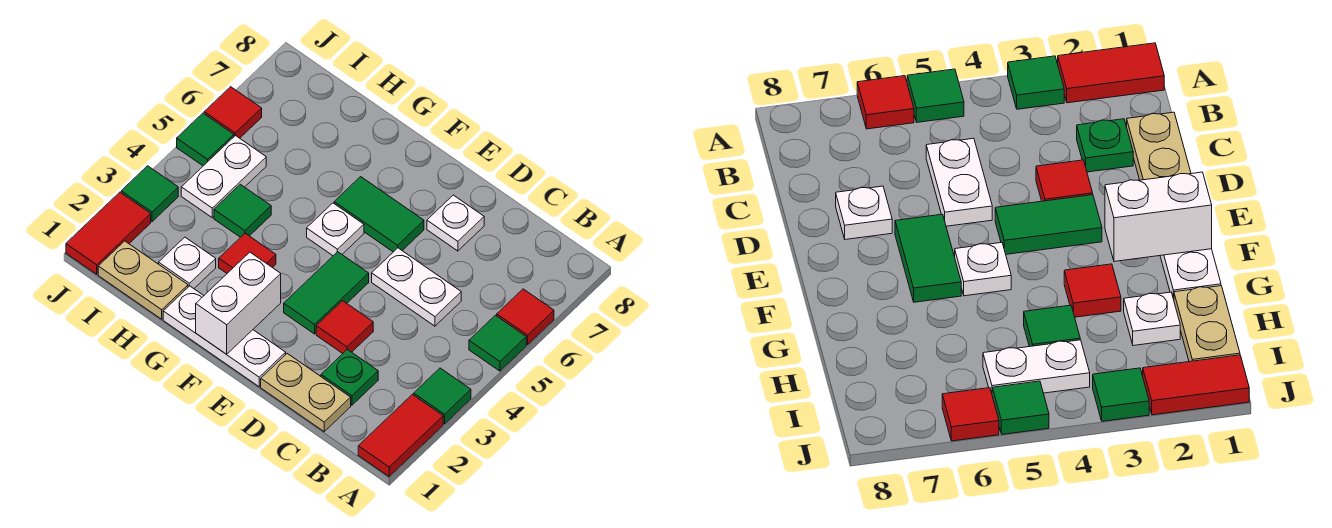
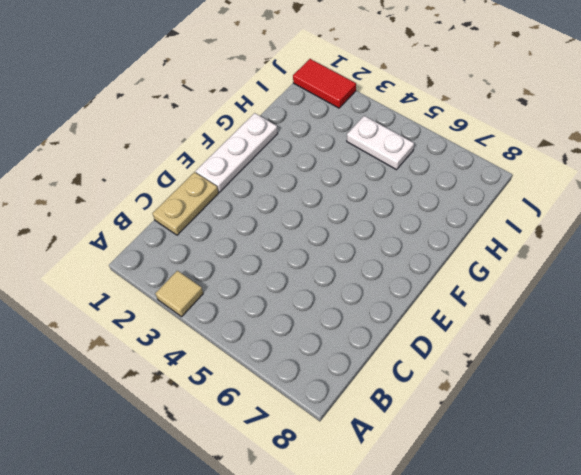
tan 1x1 tile [155,271,203,317] -> green 1x1 tile [414,368,471,424]
none -> red 1x2 tile [358,394,443,476]
none -> green 1x1 tile [469,315,526,371]
none -> red 1x1 tile [497,289,554,345]

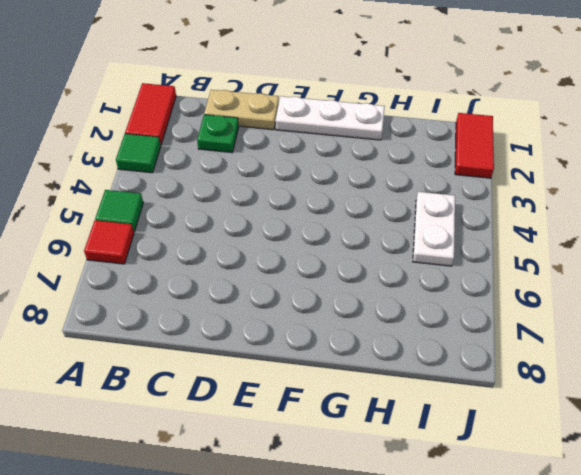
none -> white 1x2 plate [372,248,461,326]
none -> red 1x1 tile [316,301,373,353]
none -> white 1x1 plate [427,195,484,251]

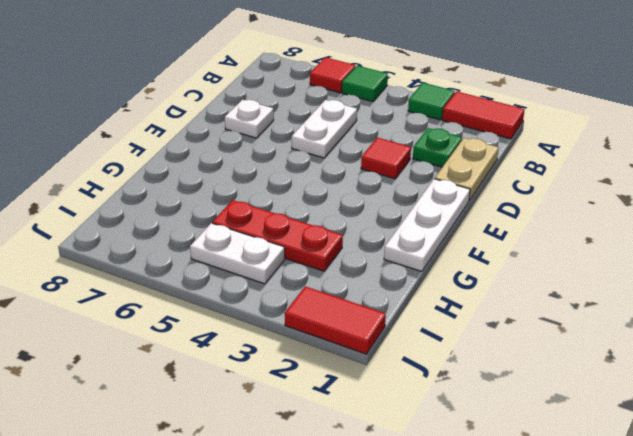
red 1x3 plate [212,200,343,271] -> green 1x1 tile [214,184,271,237]
none -> green 1x2 tile [284,252,369,334]
none -> green 1x2 tile [334,177,424,252]
none -> white 1x1 plate [307,203,364,256]

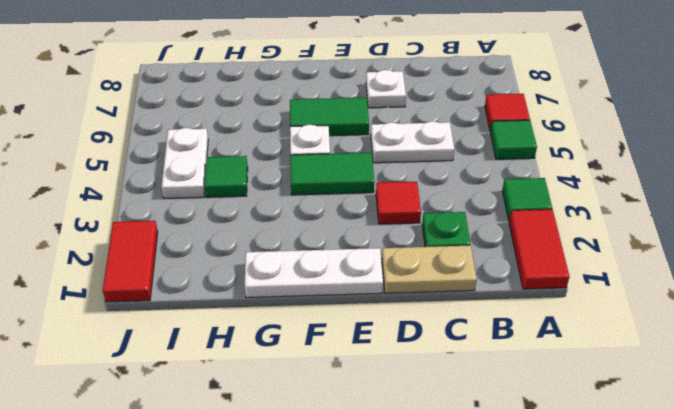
green 1x2 tile [290,153,374,195] -> green 1x2 tile turned to [284,252,369,334]
none -> red 1x1 tile [219,233,276,273]
none -> tan 1x2 plate [98,241,188,319]
none -> white 1x1 plate [159,237,216,288]

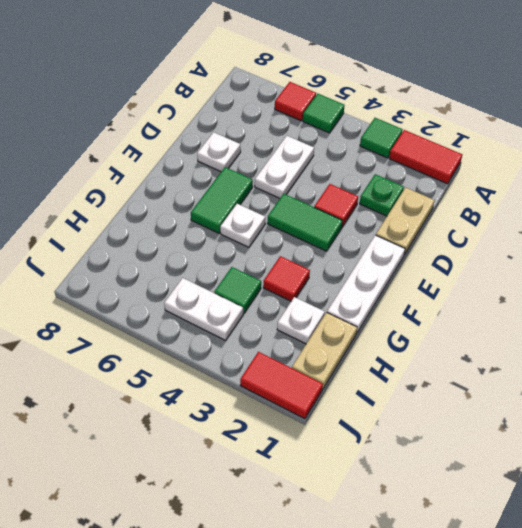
none -> green 1x1 tile [121,166,178,222]
none -> green 1x1 tile [177,113,234,166]
none -> red 1x1 tile [204,87,262,138]

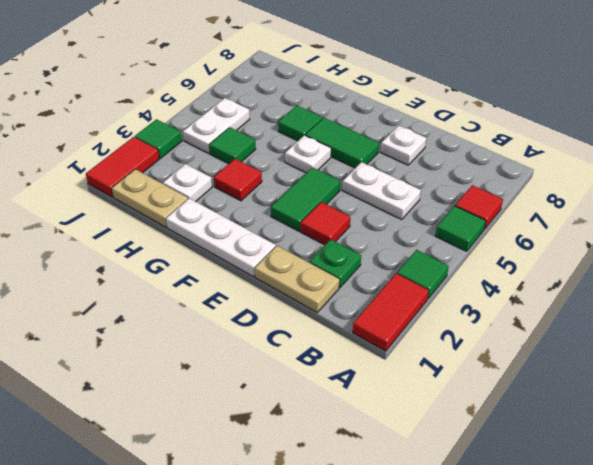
green 1x1 tile [278,106,323,141] -> green 1x1 tile moved to [177,113,234,166]
none -> red 1x1 tile [204,87,262,138]
none -> white 1x2 brick [196,252,281,354]

